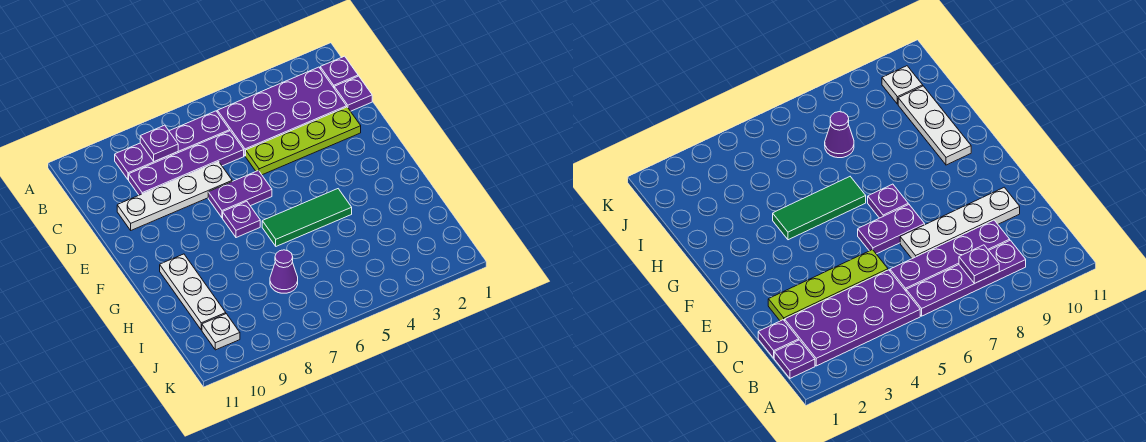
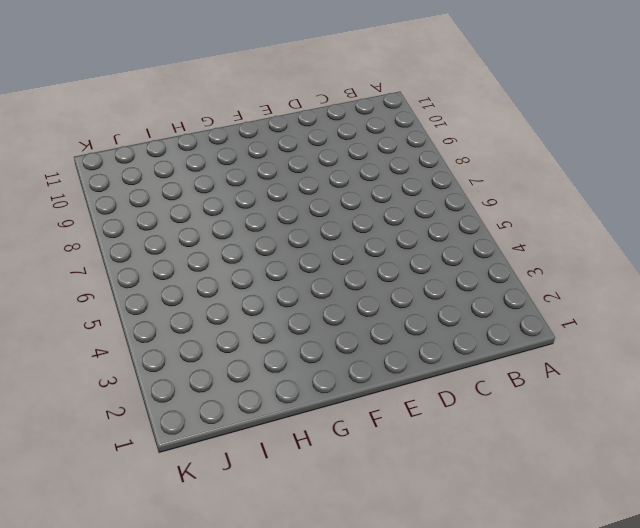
none -> purple 1x1 plate [320,56,358,87]
none -> purple 2x4 plate [217,67,347,156]
none -> purple 1x4 plate [115,111,230,180]

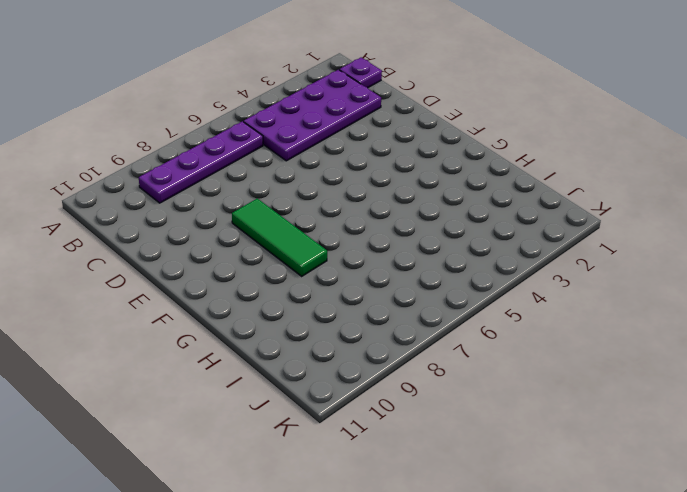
green 1x3 tile [232,198,327,276] -> green 1x3 tile turned to [262,189,352,246]
none -> purple 1x1 plate [334,76,372,111]
none -> purple 1x4 plate [129,131,244,195]
none -> lime 1x4 plate [246,107,361,175]

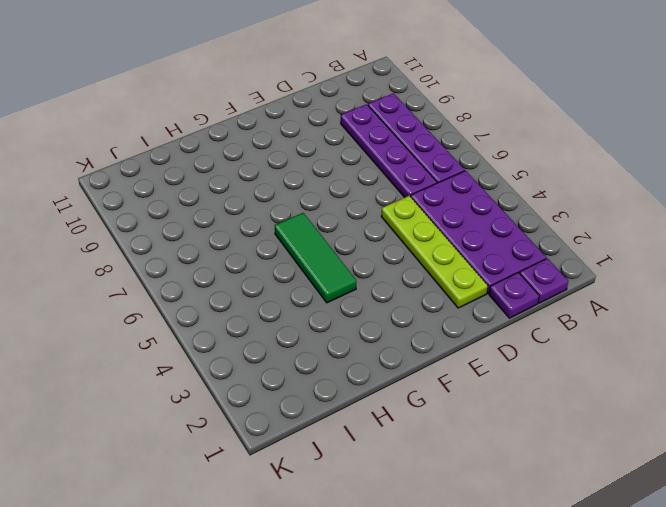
none -> white 1x4 plate [117,162,232,230]
none -> purple 1x2 plate [208,171,272,218]
none -> purple 1x1 plate [223,201,260,238]

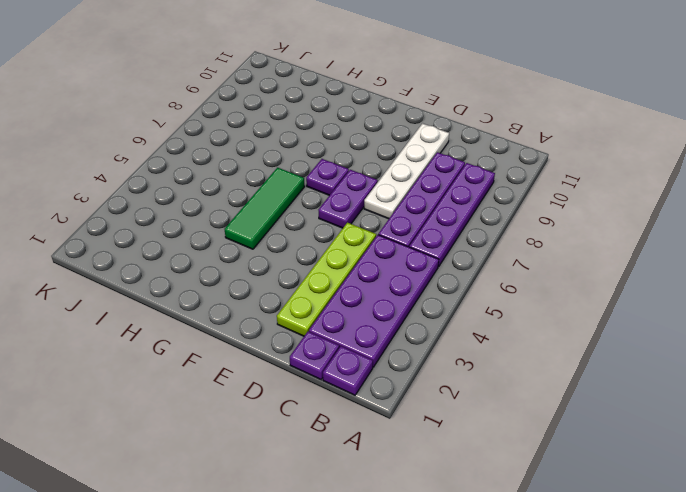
none -> white 1x3 plate [160,254,226,330]
none -> purple 1x1 cone [270,250,298,293]
none -> white 1x1 plate [202,314,240,350]

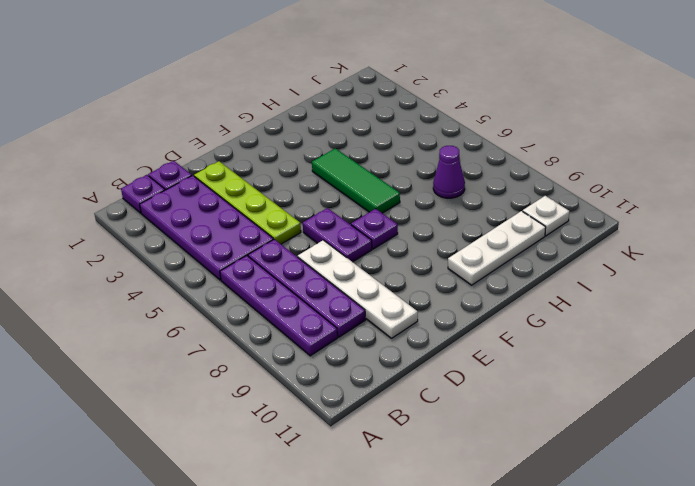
none -> purple 1x1 plate [140,125,178,161]

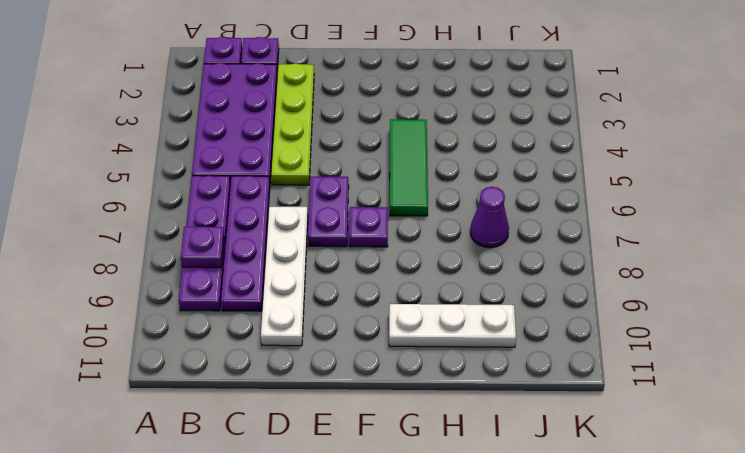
none -> white 1x1 plate [202,314,240,350]

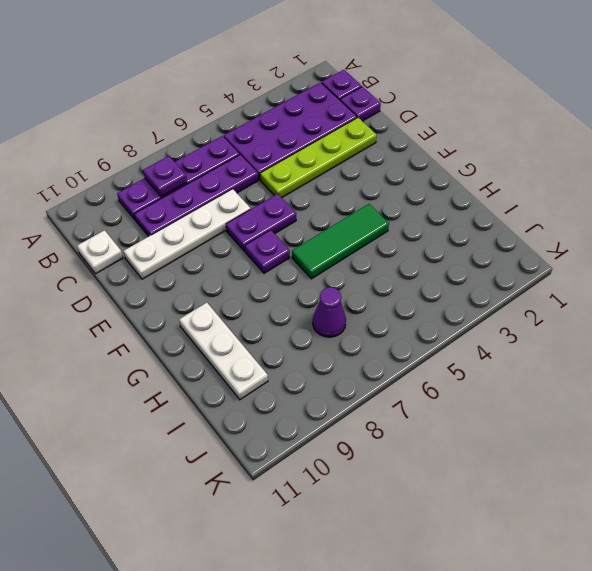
white 1x1 plate [77,230,123,274] -> white 1x1 plate moved to [202,314,240,350]

